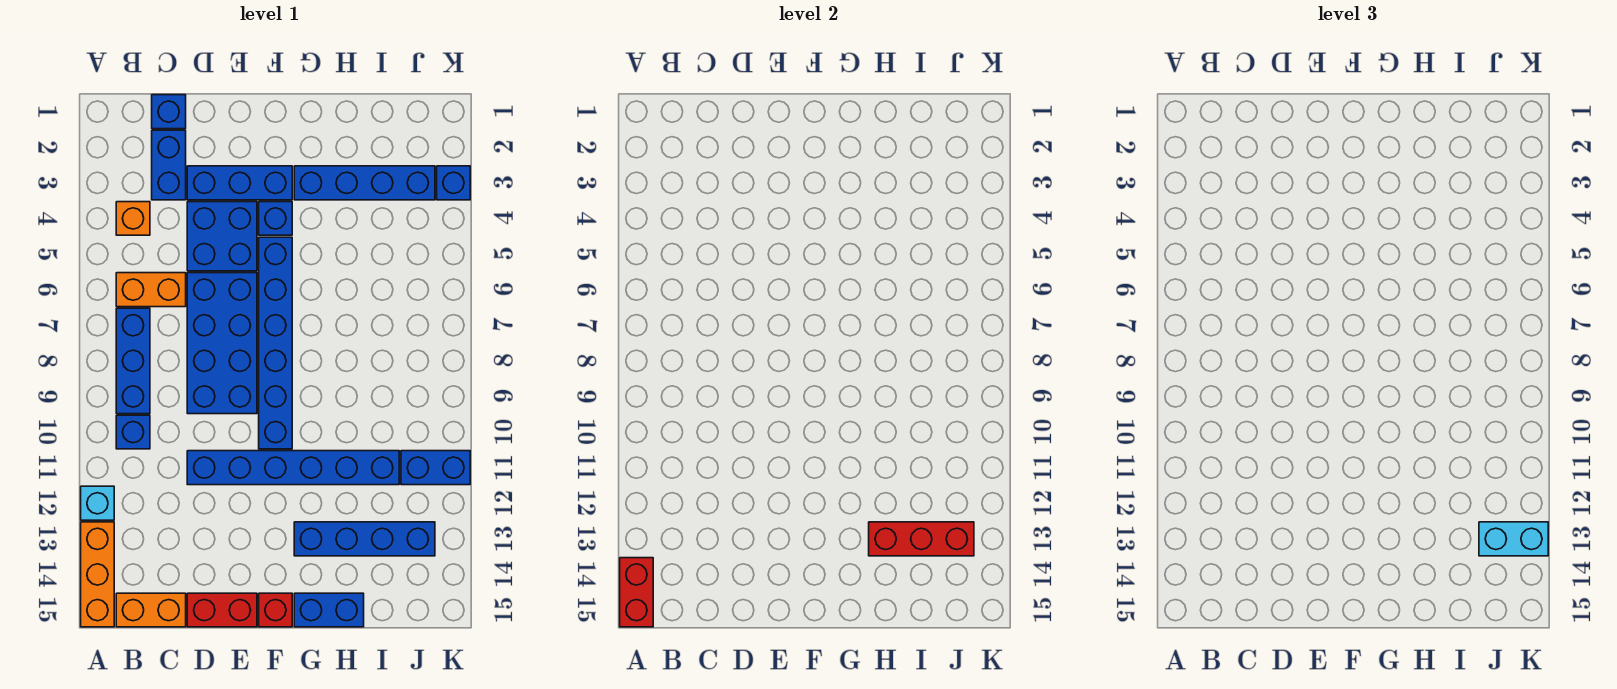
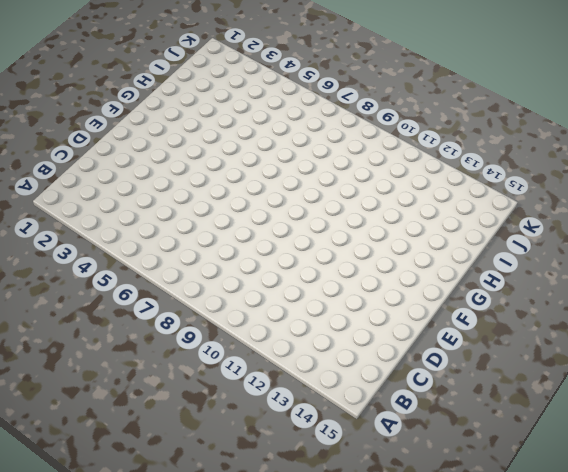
none -> cyan 1x1 brick [81,486,114,520]
none -> orange 1x3 brick [81,522,114,627]
none -> orange 1x1 brick [116,202,150,235]

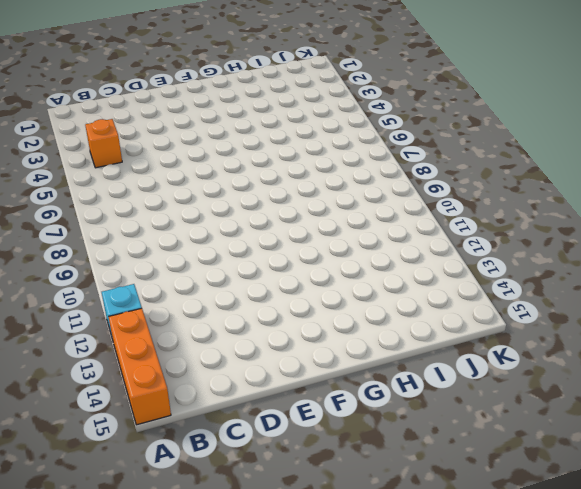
none -> orange 1x2 brick [116,273,186,307]
none -> blue 1x3 brick [116,308,150,414]
none -> blue 1x1 brick [116,415,150,449]

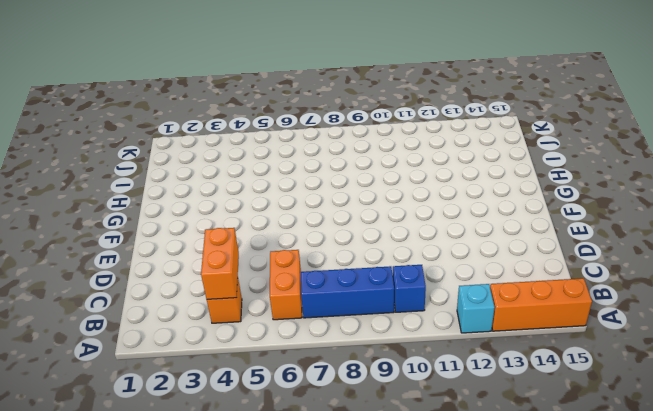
orange 1x2 brick [201,228,239,299] -> orange 1x2 brick moved to [116,593,186,627]
none -> blue 1x1 brick [152,95,186,129]
none -> blue 1x2 brick [152,130,186,200]
none -> blue 1x3 brick [187,166,292,200]

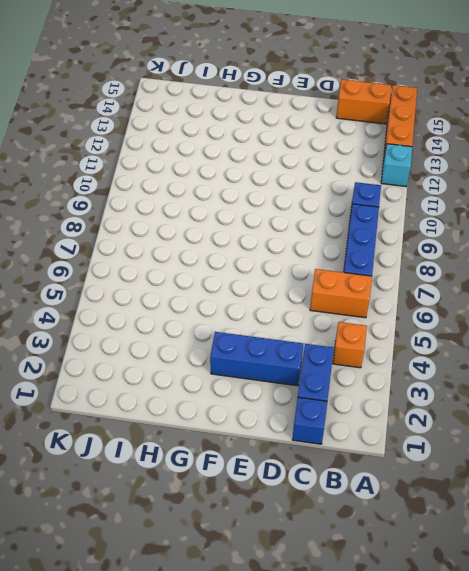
none -> blue 2x2 brick [187,202,257,271]
none -> blue 2x4 brick [187,273,257,414]
none -> blue 1x6 brick [187,451,399,485]

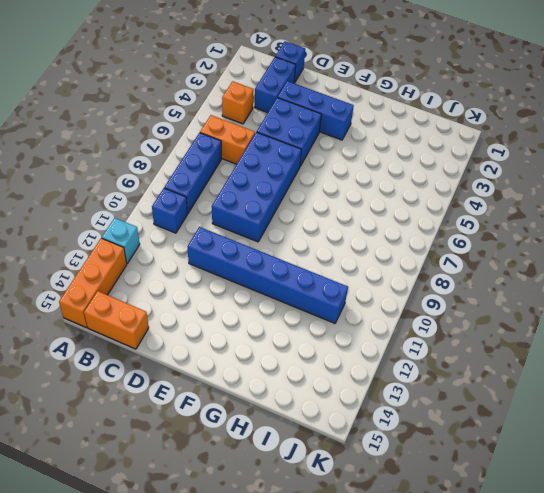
none -> red 1x2 brick [187,593,257,627]
none -> blue 1x1 brick [259,202,292,235]
none -> blue 1x6 brick [259,237,292,449]

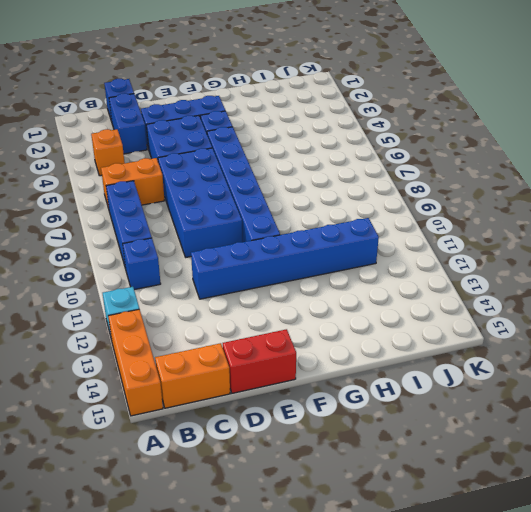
none -> red 1x1 brick [259,593,292,627]
none -> blue 1x4 brick [294,166,435,200]
none -> blue 1x4 brick [294,522,435,556]

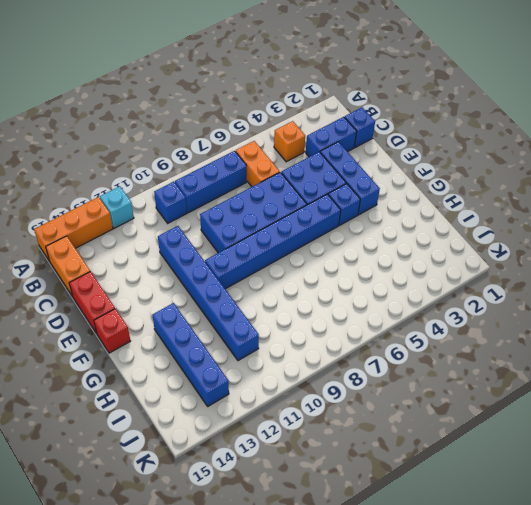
none -> blue 1x4 brick [294,166,435,200]
none -> blue 1x2 brick [294,593,364,627]
none -> blue 1x2 brick [401,451,470,485]

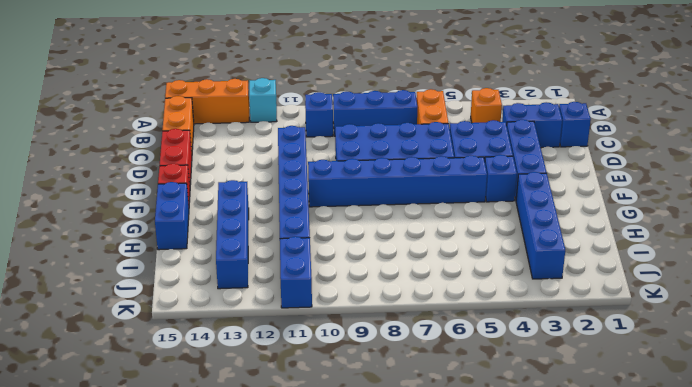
none -> blue 1x1 brick [437,166,470,200]
none -> red 1x2 brick [620,558,653,627]
none -> red 1x3 brick [869,522,974,556]

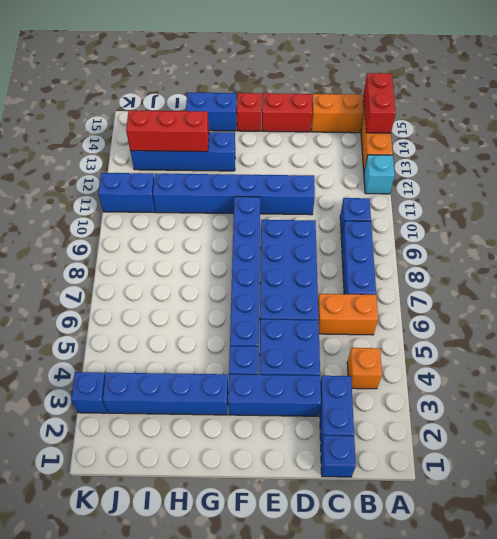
none -> cyan 1x2 brick [1479,522,1548,556]

